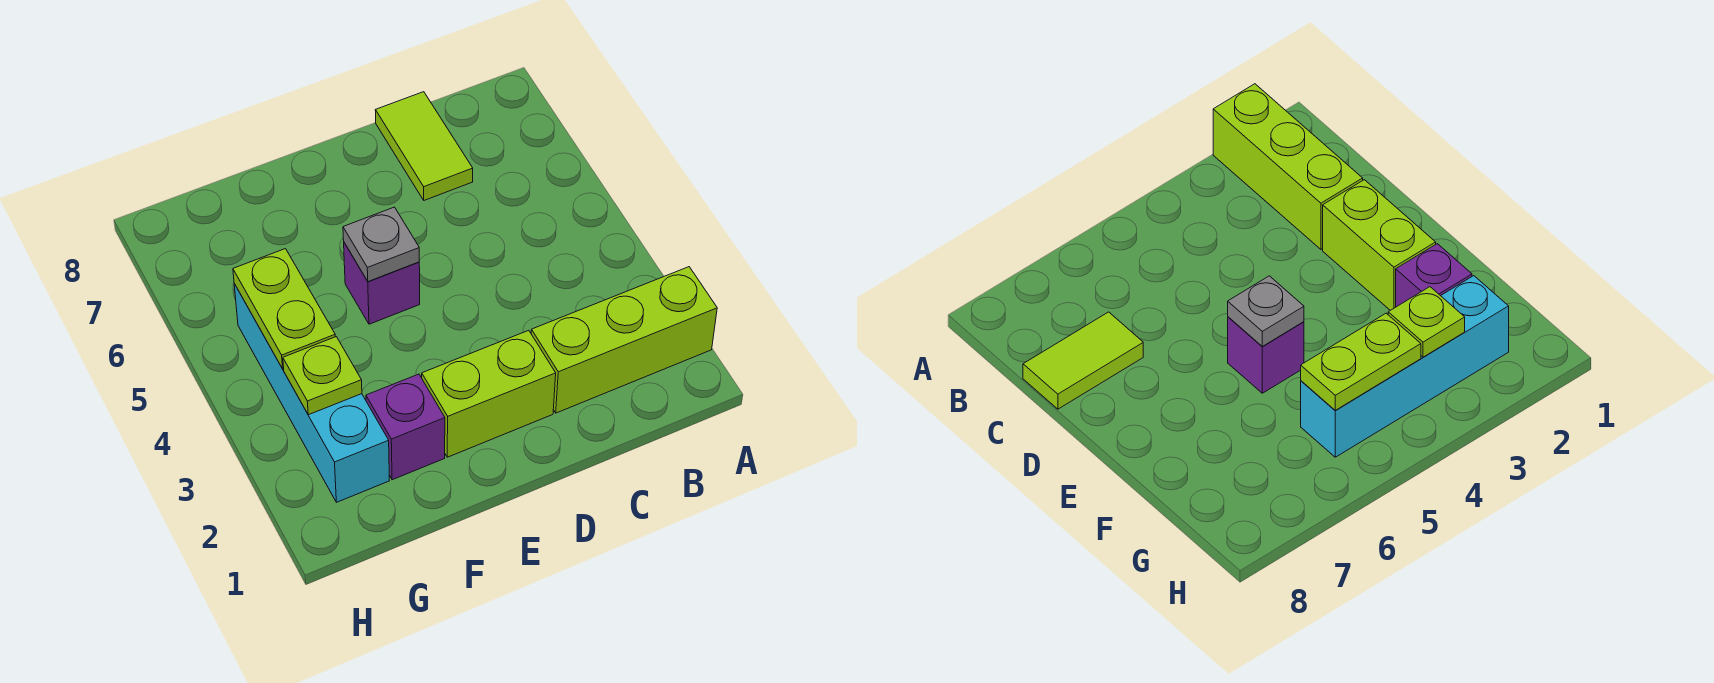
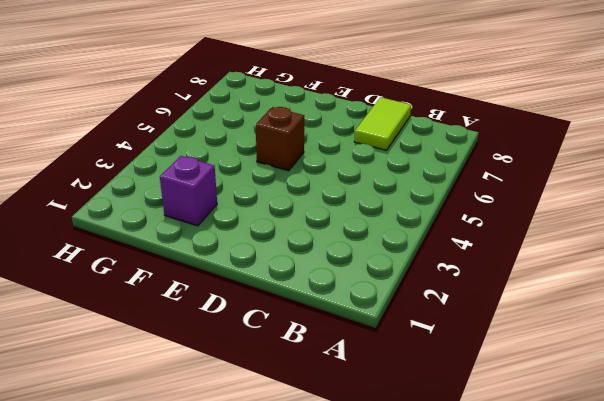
brown 1x1 brick [256,107,304,171] -> purple 1x1 brick [344,243,420,324]
none -> lime 1x3 brick [531,267,717,413]
none -> lime 1x2 brick [422,330,556,457]

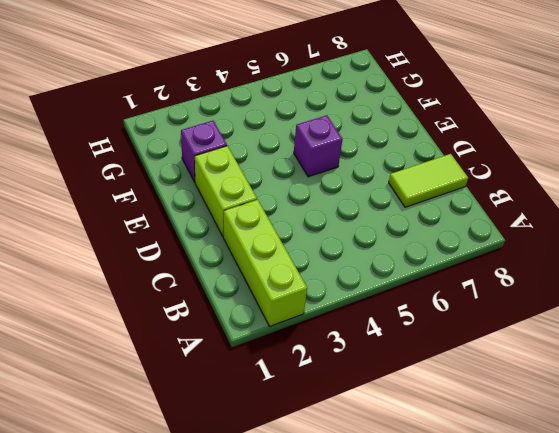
none -> cyan 1x4 brick [234,284,389,502]
none -> grey 1x1 plate [343,207,419,281]

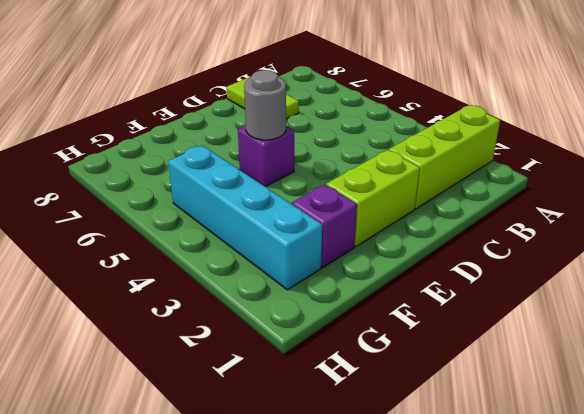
grey 1x1 round brick [244,70,286,140] -> grey 1x1 plate [343,207,419,281]
none -> lime 1x1 plate [283,337,362,415]
none -> lime 1x2 plate [233,249,335,369]

